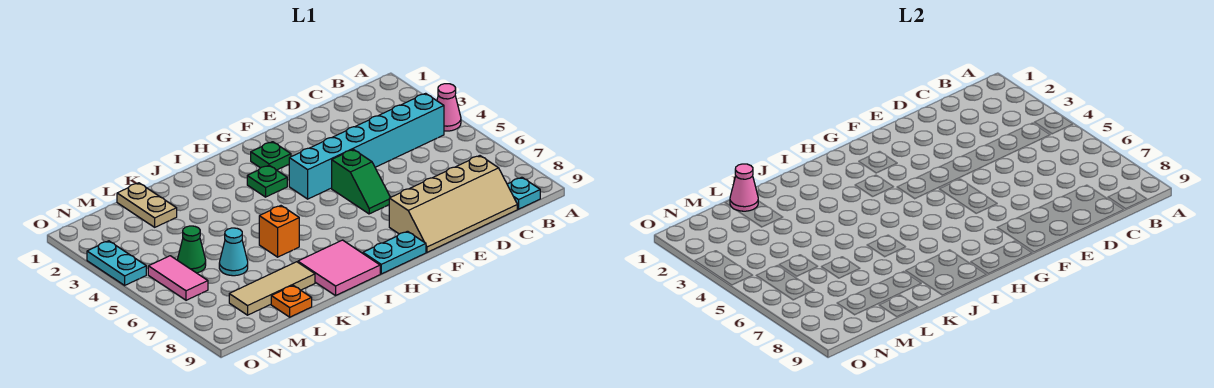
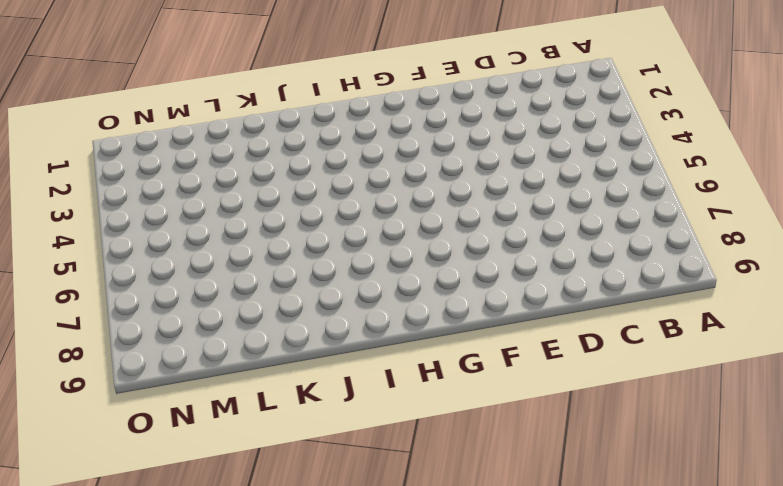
none -> pink 1x1 cone [437,84,461,131]
none -> cyan 1x6 brick [289,93,444,199]
none -> cyan 1x1 plate [507,177,540,209]

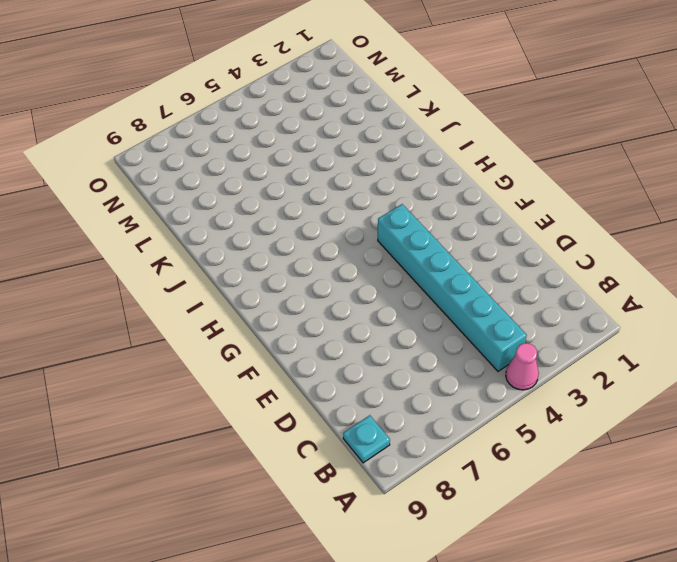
none -> tan 2x4 slope [389,156,517,252]
none -> green 1x2 slope [332,149,390,214]
none -> green 1x1 plate [251,142,291,170]

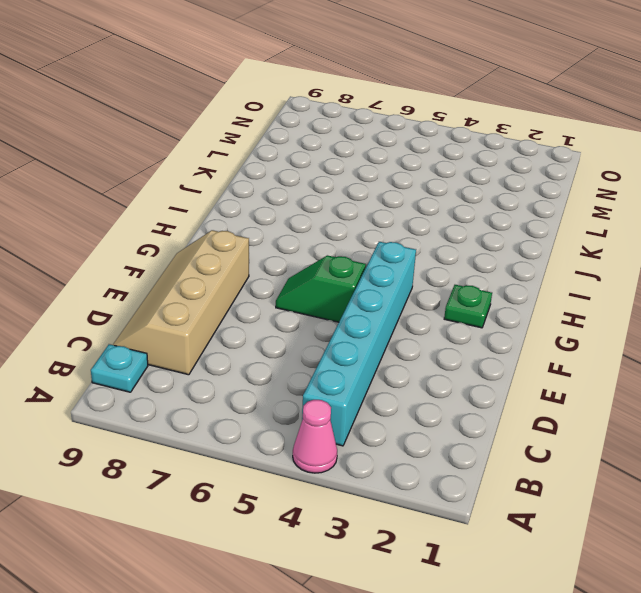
none -> cyan 1x2 plate [363,231,426,274]
none -> green 1x1 plate [247,165,287,197]
none -> pink 2x2 tile [298,240,380,296]

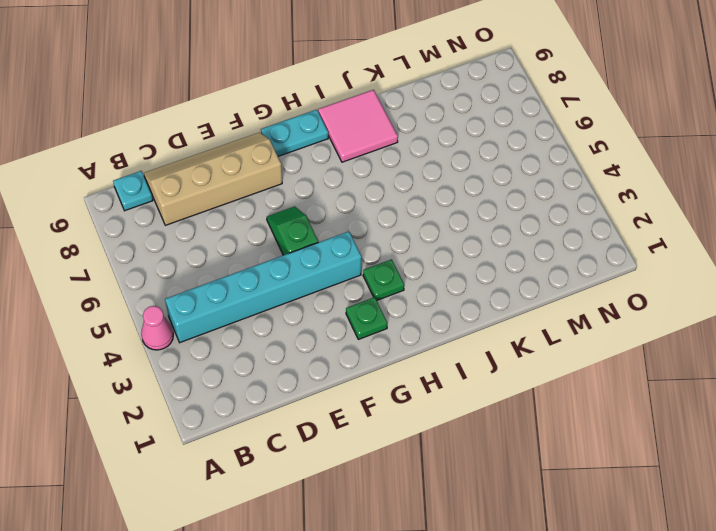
none -> orange 1x1 brick [259,206,299,257]
none -> tan 1x3 tile [229,262,315,315]
none -> tan 1x2 plate [117,183,177,227]

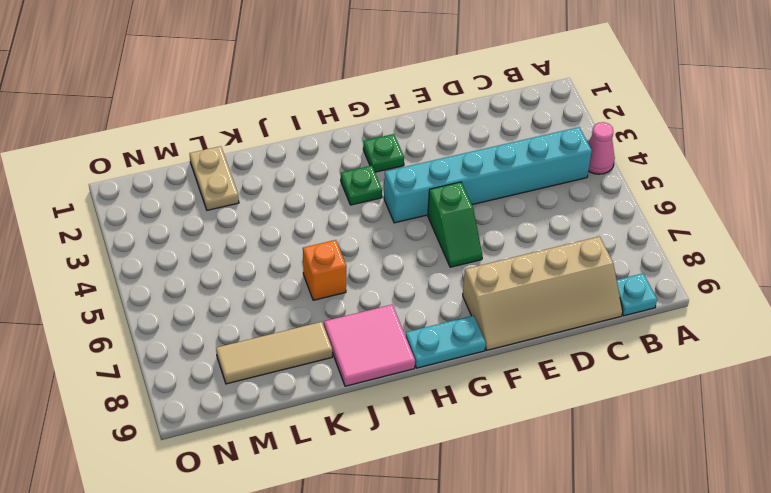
none -> cyan 1x1 cone [219,228,248,276]
none -> orange 1x1 plate [271,285,312,317]
none -> green 1x1 cone [177,226,206,273]

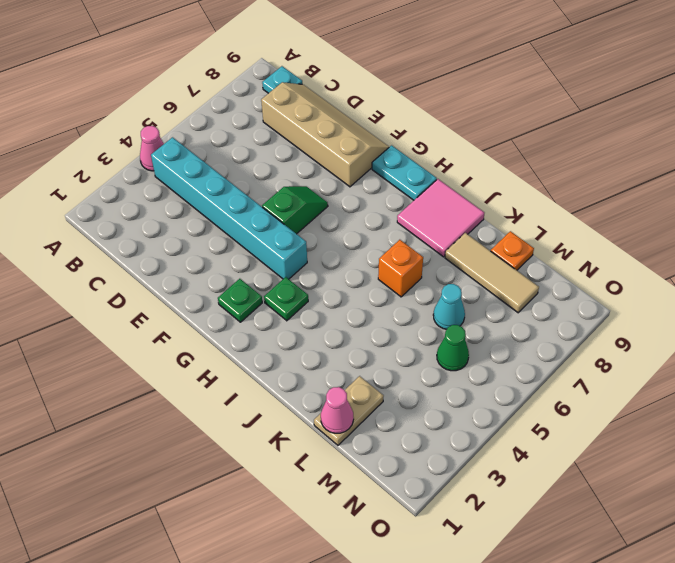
none -> pink 1x2 tile [148,256,208,300]
none -> cyan 1x2 plate [87,241,146,285]

